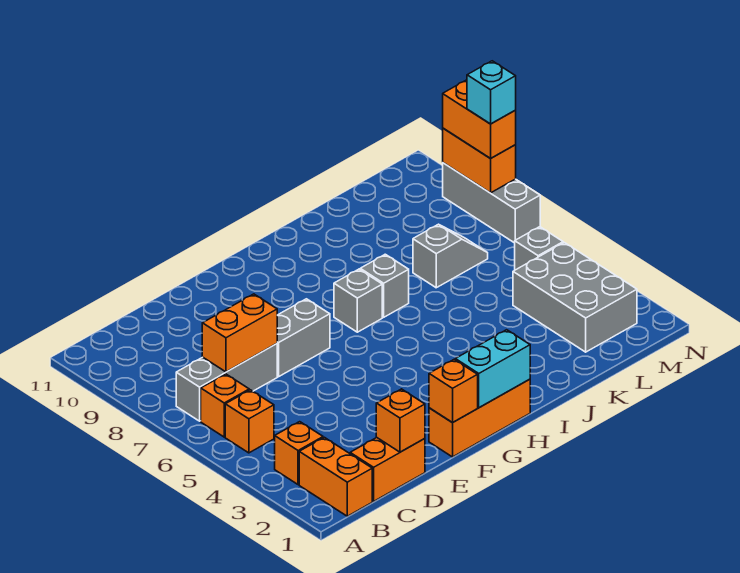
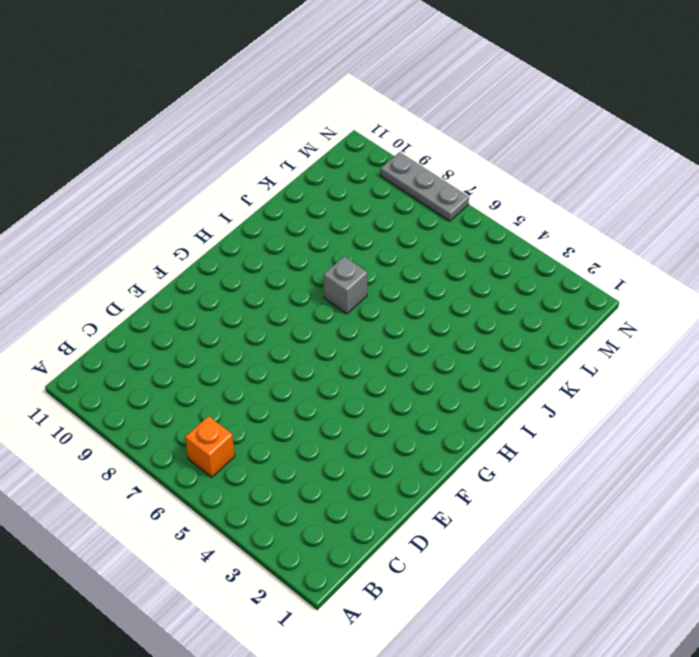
grey 1x3 plate [381,152,469,221] -> grey 1x3 brick [443,163,540,243]
none -> orange 1x2 brick [299,437,372,516]
none -> orange 1x1 brick [275,422,323,485]
none -> orange 1x1 brick [225,390,274,453]

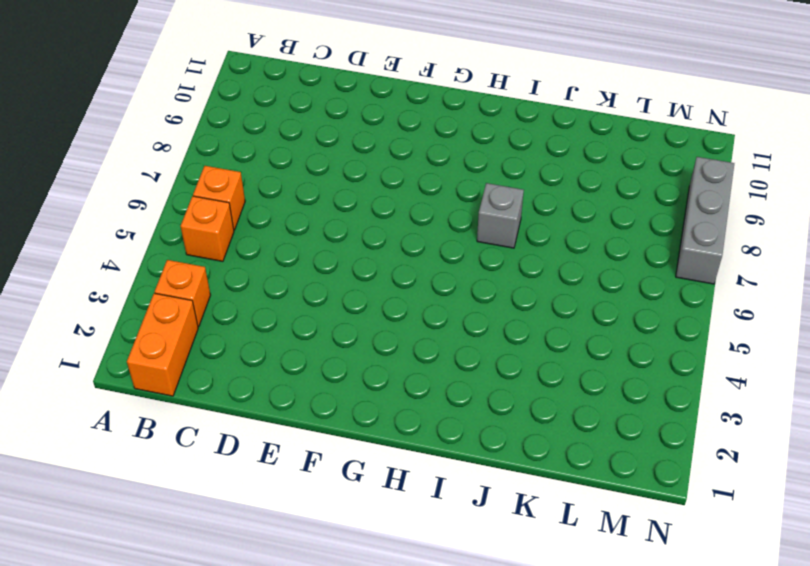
none -> grey 1x3 brick [176,344,277,421]
none -> orange 1x2 brick [350,437,425,501]
none -> grey 1x2 brick [277,299,330,377]

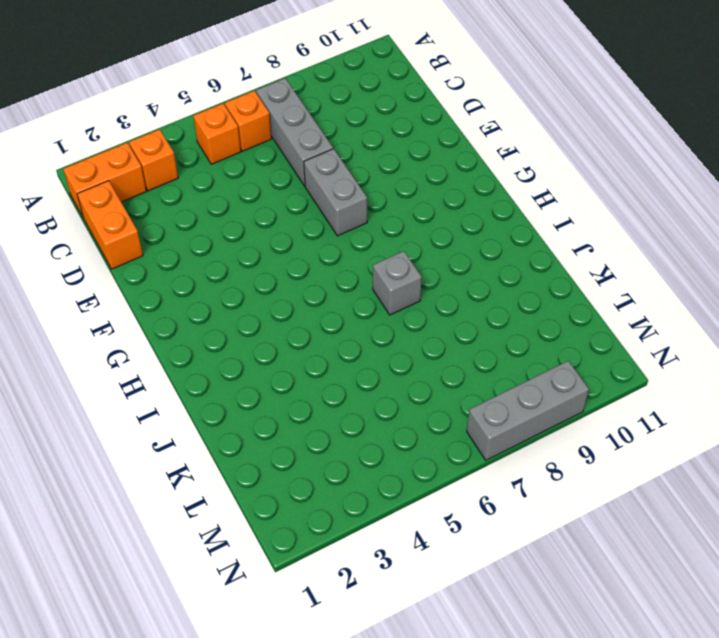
none -> orange 1x3 brick [429,379,530,457]
none -> grey 1x1 brick [334,269,382,332]
none -> grey 1x2 slope [413,224,488,288]

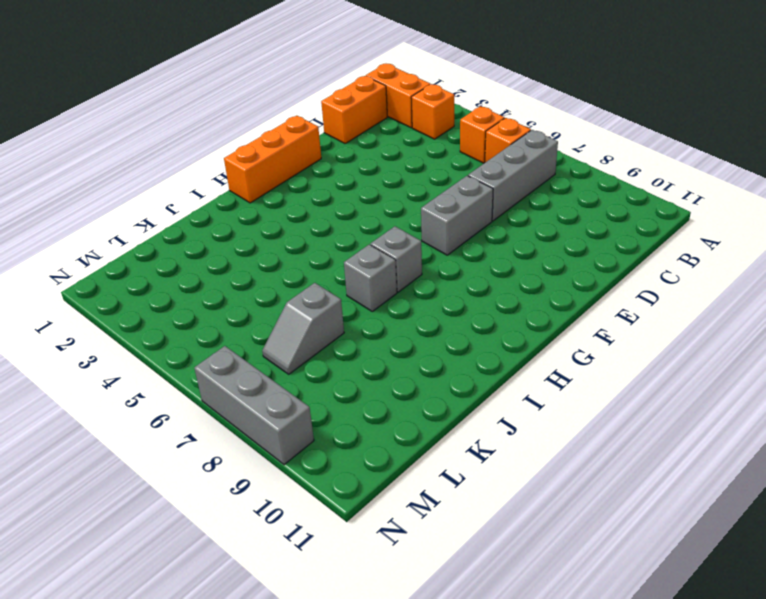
none -> grey 2x3 brick [513,243,637,352]
none -> grey 1x1 brick [515,227,563,270]
none -> orange 1x2 brick [202,294,277,372]

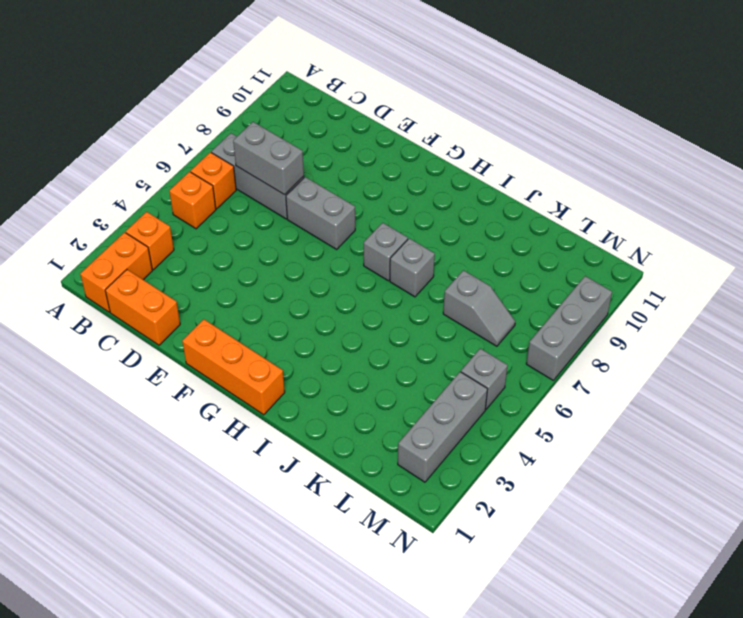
grey 1x2 brick [233,122,304,195] -> orange 1x2 brick [202,294,277,372]
grey 1x3 brick [398,372,488,482] -> grey 2x3 brick [513,243,637,352]
none -> orange 1x1 brick [376,389,425,452]
none -> orange 1x1 brick [429,360,478,423]
none -> cyan 1x2 brick [455,330,530,408]

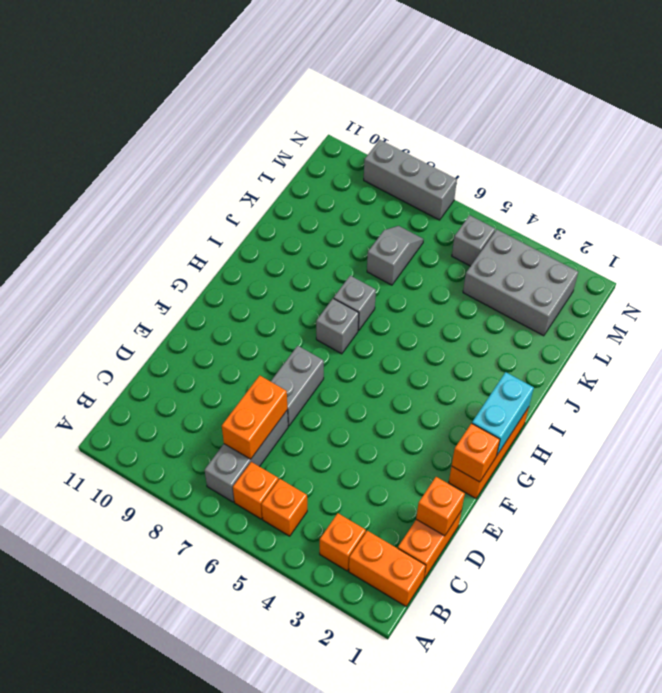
none -> orange 1x2 brick [443,128,516,193]
none -> orange 1x2 brick [443,80,516,159]
none -> cyan 1x1 brick [467,61,516,124]

